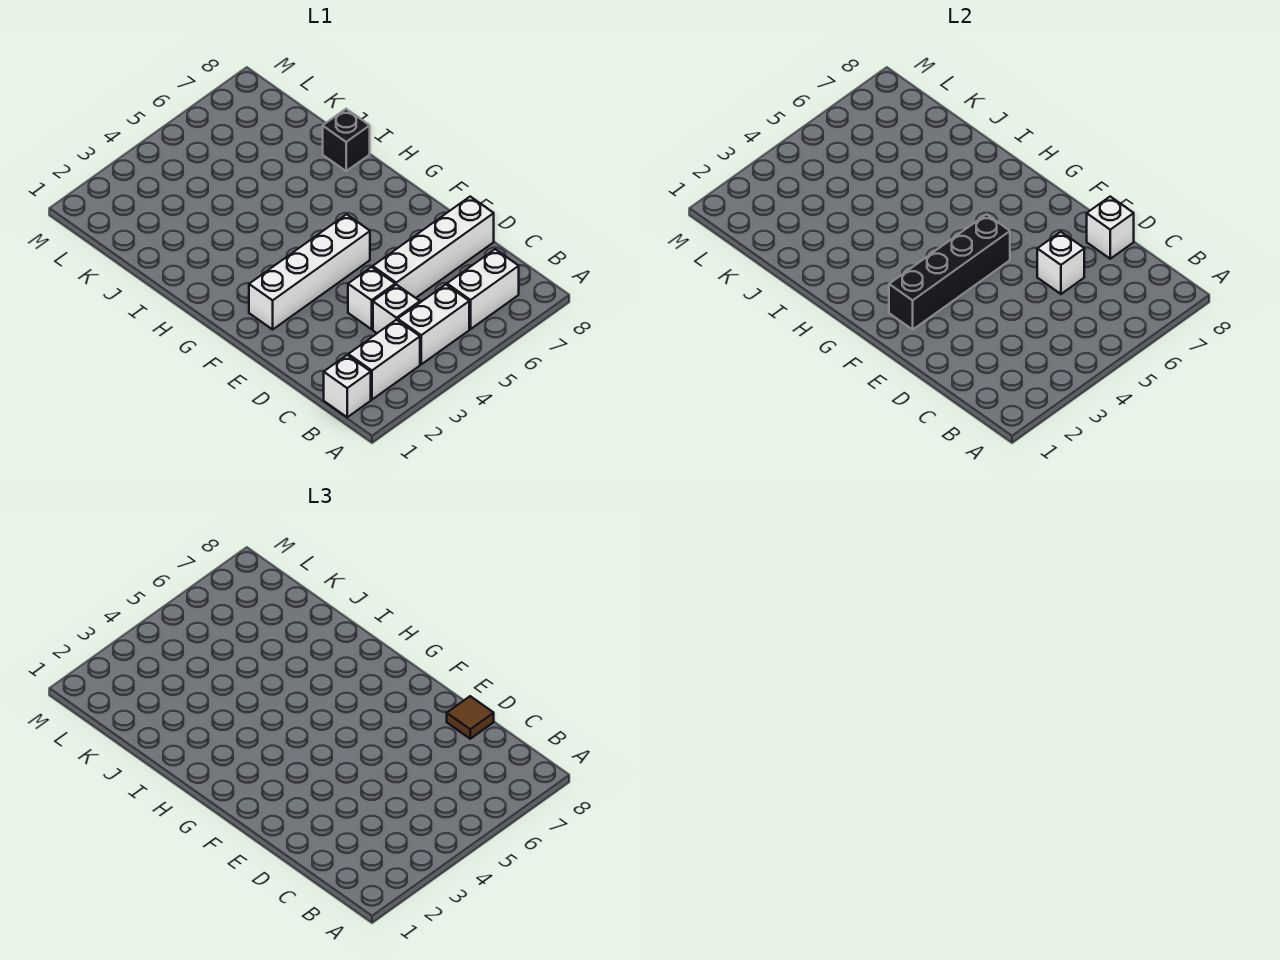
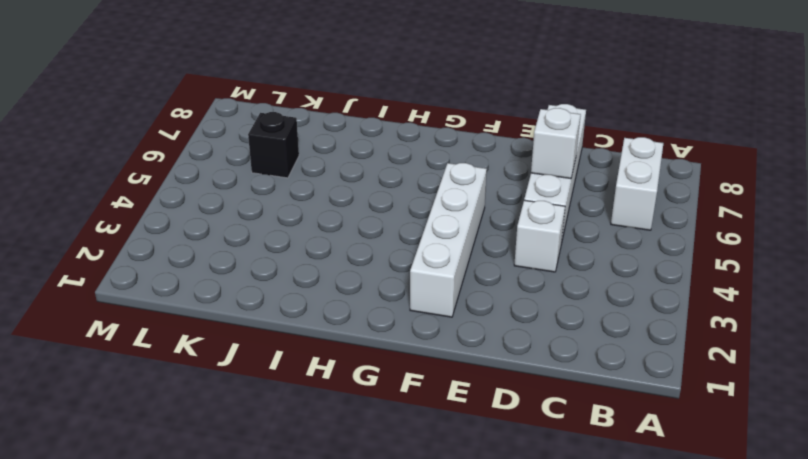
black 1x1 brick [248,112,299,178] -> black 1x1 brick moved to [323,109,370,171]
none -> white 1x1 brick [324,355,371,417]
none -> white 1x2 brick [348,320,420,400]
none -> white 1x2 brick [398,284,469,364]

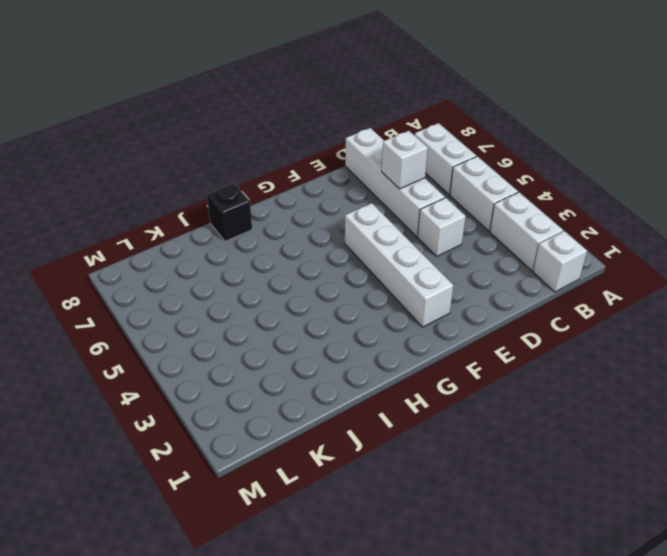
none -> white 1x1 brick [373,285,420,333]
none -> white 1x1 brick [1087,197,1134,259]
none -> black 1x4 brick [889,214,1010,329]

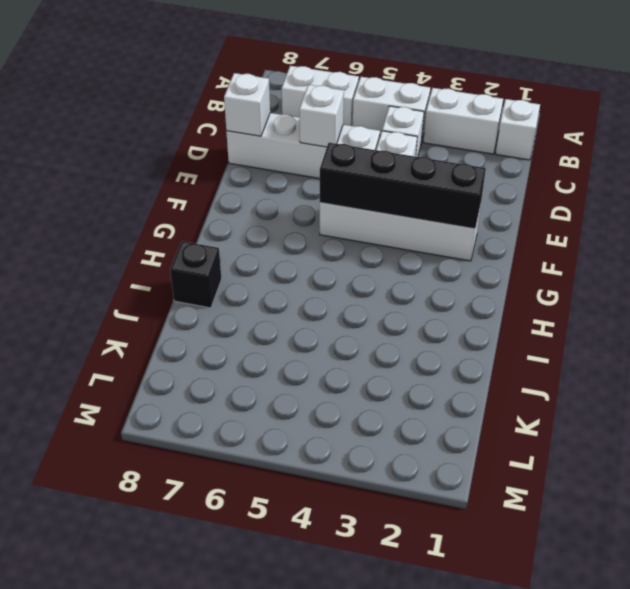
none -> brown 1x1 tile [447,696,494,739]

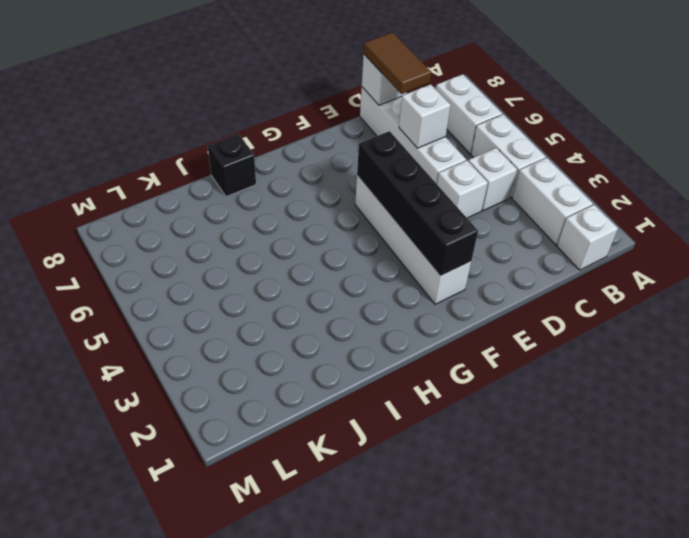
brown 1x2 tile [364,32,431,94] -> brown 1x1 tile [447,696,494,739]

